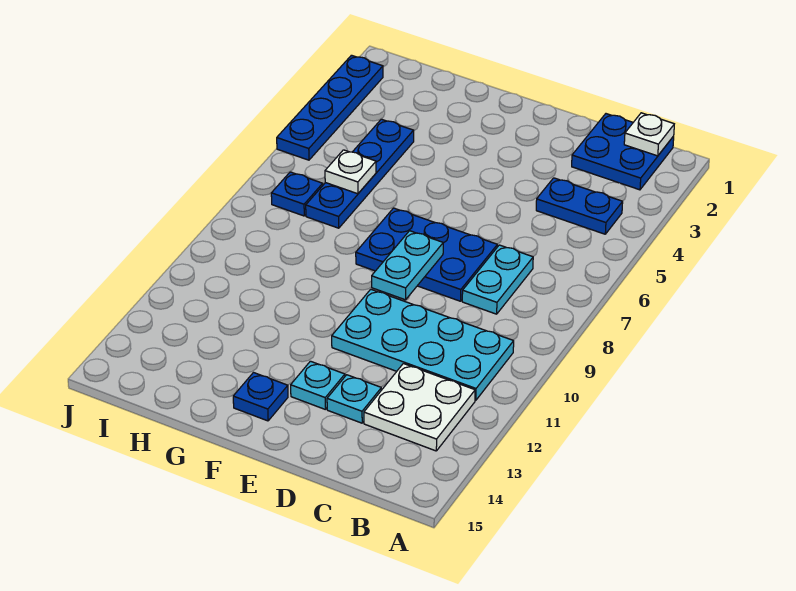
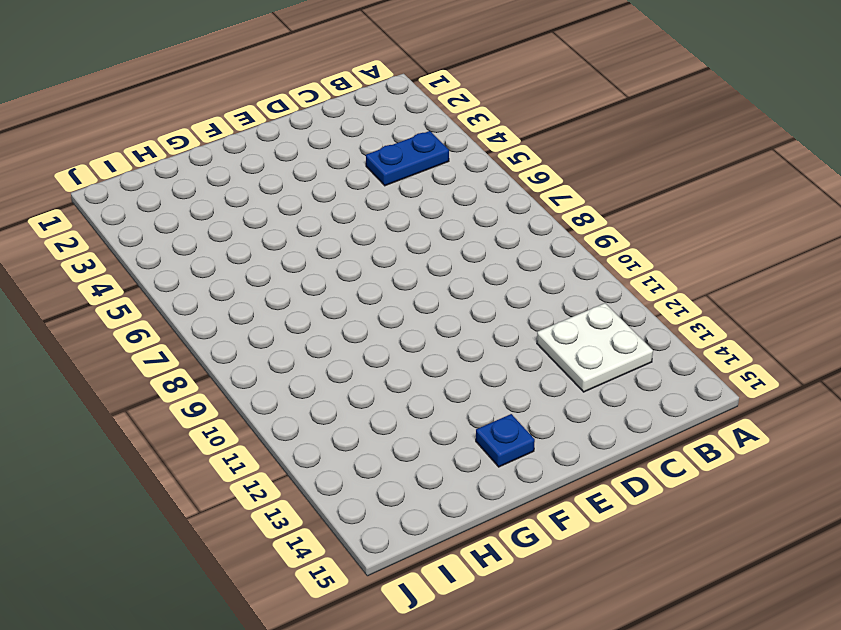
none -> blue 2x2 plate [572,114,674,190]
none -> cyan 2x4 plate [332,289,514,400]
none -> cyan 1x2 plate [462,245,533,314]

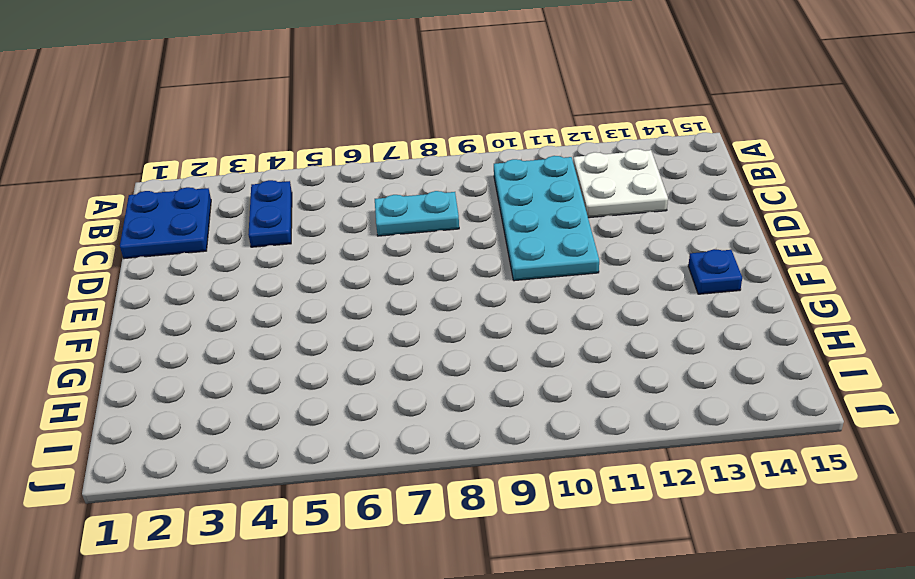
none -> blue 2x3 plate [356,208,497,301]
none -> cyan 1x1 plate [327,375,381,423]
none -> cyan 1x1 plate [291,361,345,410]

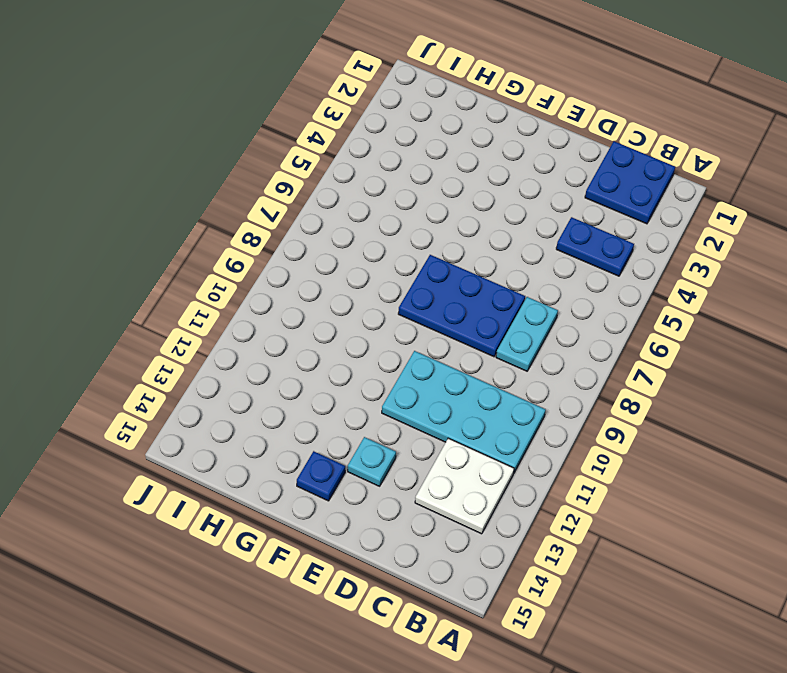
none -> cyan 1x1 plate [327,375,381,423]
none -> blue 1x4 plate [306,119,414,228]
none -> blue 1x1 plate [271,172,323,216]

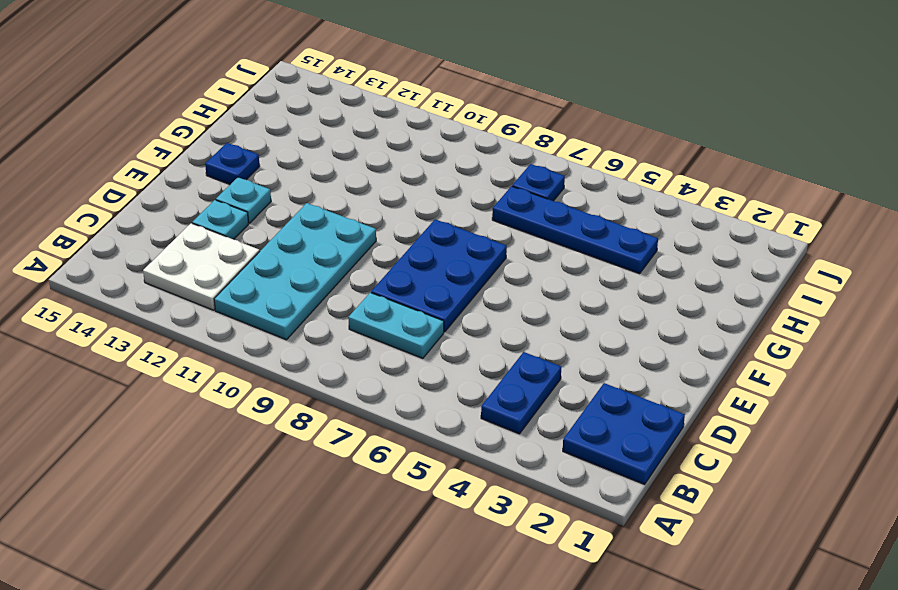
none -> blue 1x4 plate [277,55,383,160]
none -> white 1x1 plate [624,113,674,156]
none -> cyan 1x2 plate [372,231,443,300]

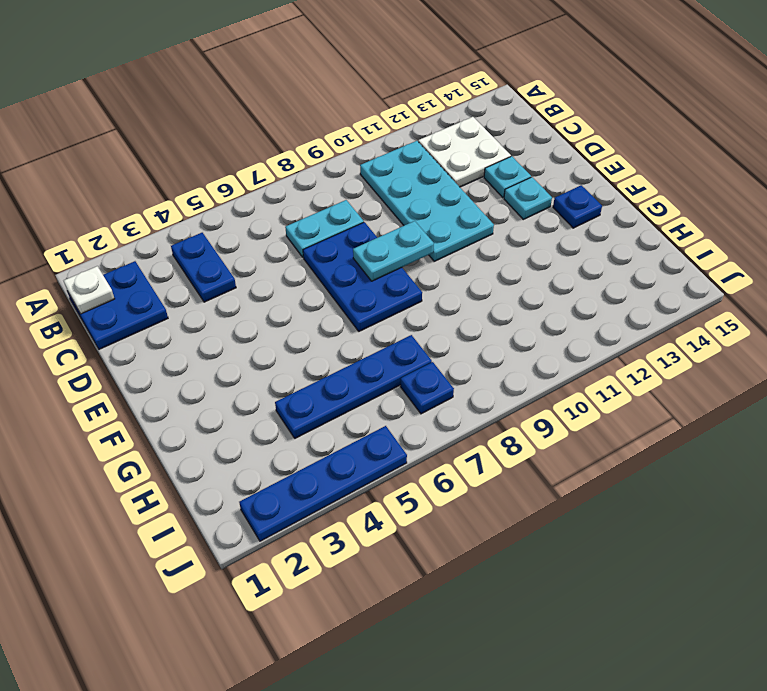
none -> white 1x1 plate [325,150,376,194]

